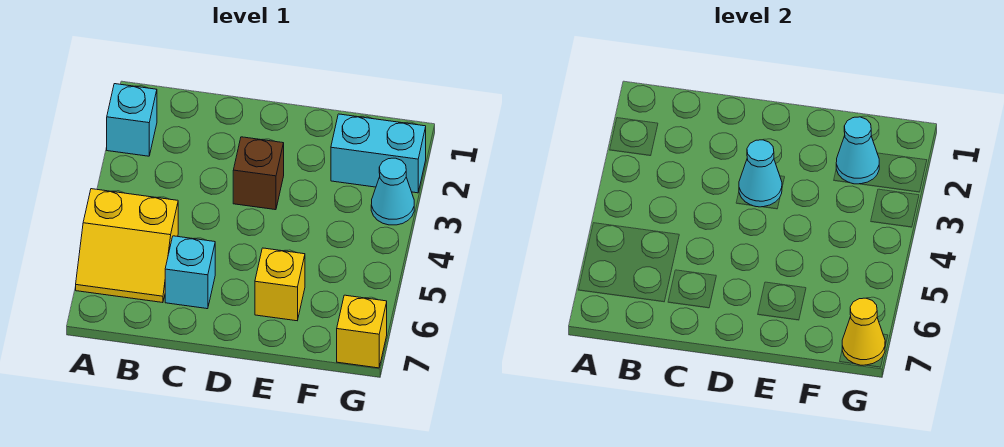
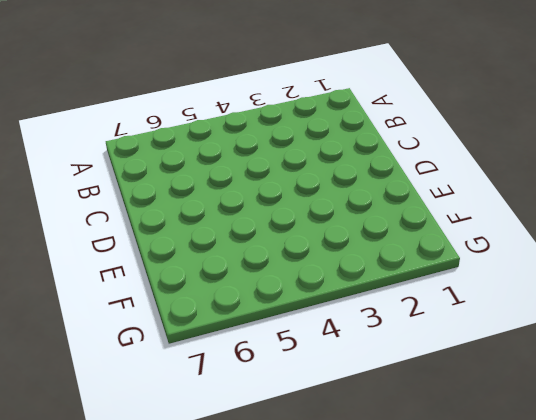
none -> cyan 1x1 brick [107,84,157,156]
none -> yellow 2x2 slope [76,189,178,303]

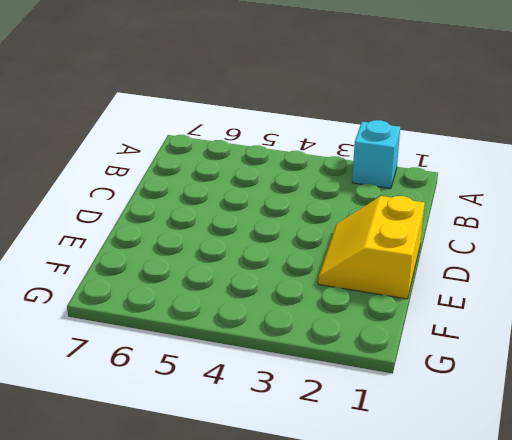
yellow 2x2 slope [318,196,425,299] -> yellow 2x2 slope moved to [76,189,178,303]
none -> cyan 1x1 brick [165,236,215,309]
none -> brown 1x1 brick [233,137,284,210]

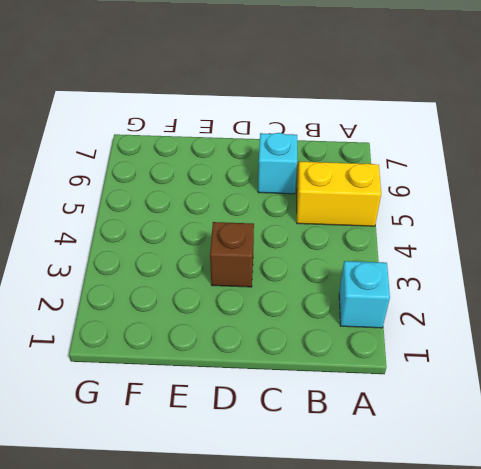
none -> yellow 1x1 brick [255,248,305,321]
none -> cyan 1x2 brick [331,114,426,193]

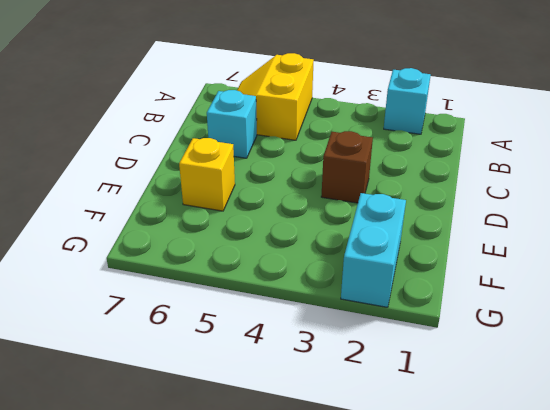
none -> cyan 1x1 cone [371,158,414,225]
none -> yellow 1x1 brick [337,295,387,368]

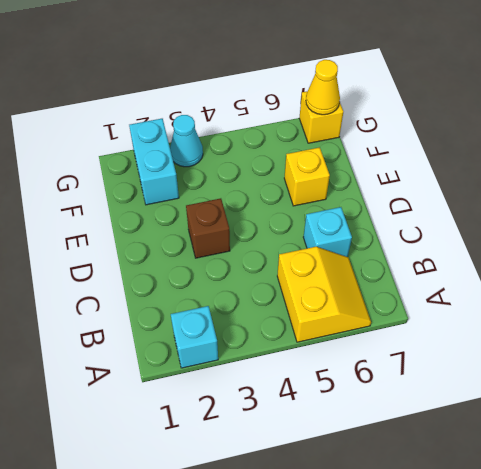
none -> cyan 1x1 cone [739,140,782,207]
none -> cyan 1x1 cone [836,117,879,184]

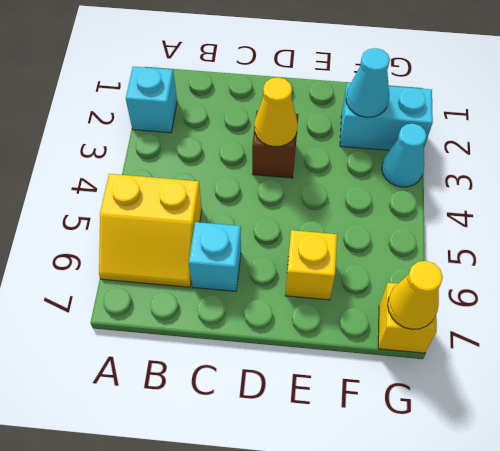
yellow 1x1 cone [254,77,298,147] -> cyan 1x1 cone [739,140,782,207]

